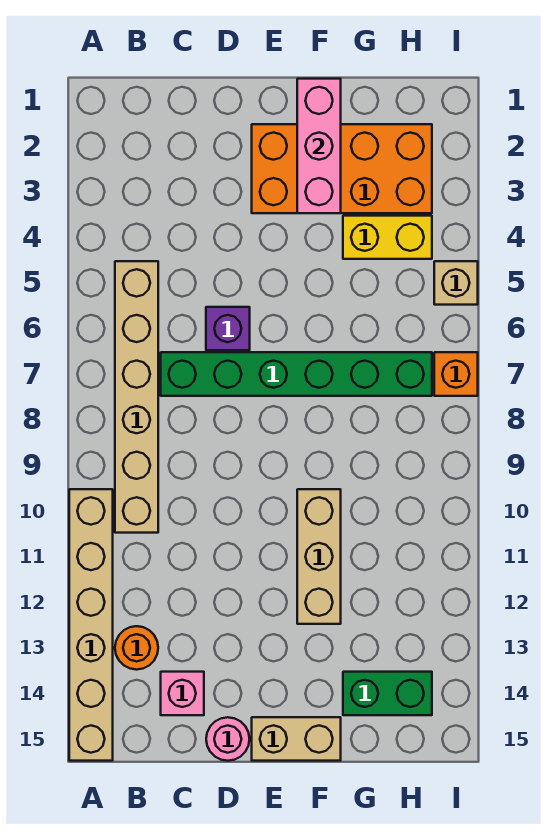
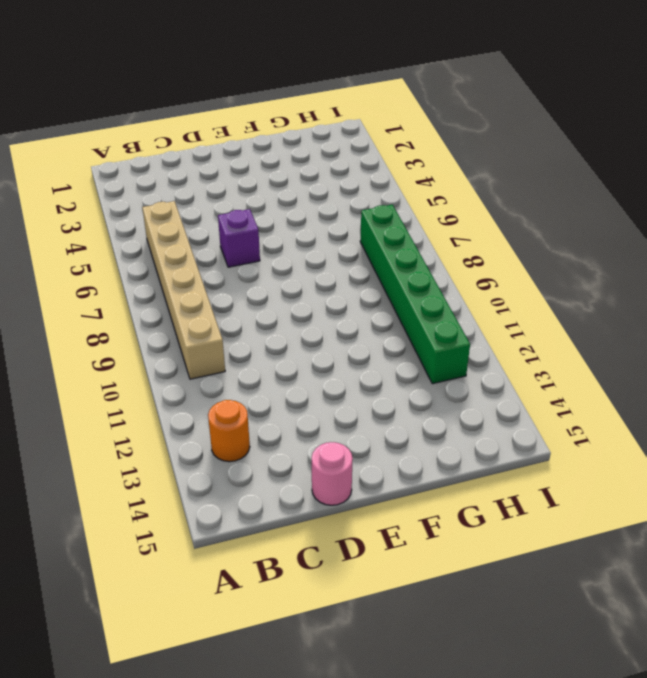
green 1x6 brick [360,205,470,384] -> green 1x6 brick turned to [161,352,432,396]
none -> tan 1x6 brick [69,489,113,761]
none -> pink 1x1 brick [161,672,204,715]
none -> orange 2x4 brick [252,124,432,213]

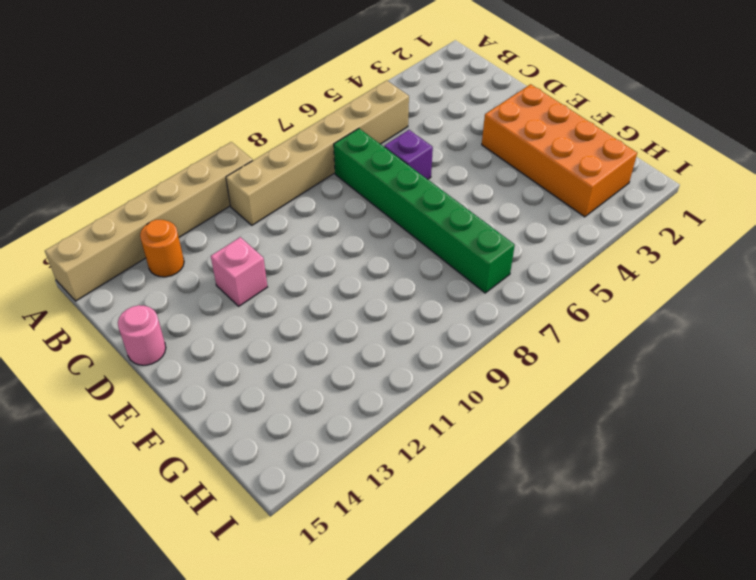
pink 1x1 brick [211,237,267,306] -> pink 1x1 brick moved to [161,672,204,715]
none -> tan 1x2 brick [252,717,341,761]
none -> tan 1x3 brick [297,489,341,624]
none -> yellow 1x2 brick [343,216,432,259]

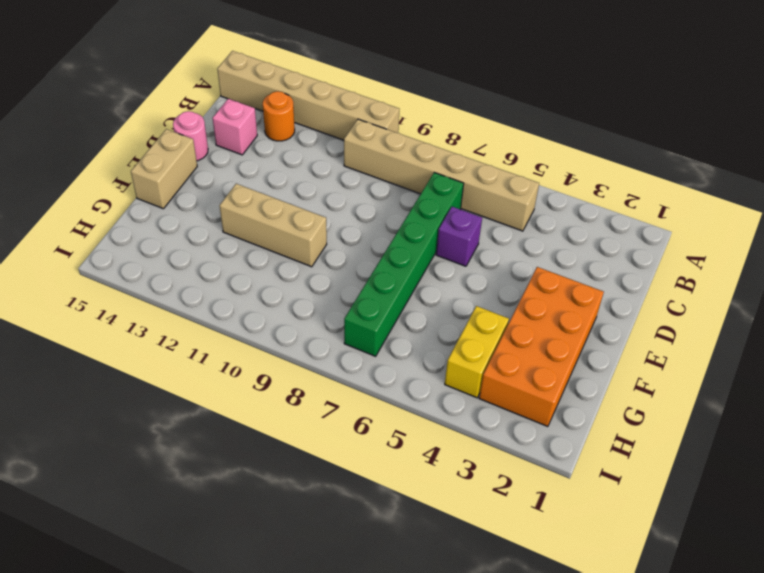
none -> green 1x2 brick [343,672,432,715]
none -> tan 1x1 brick [434,261,478,305]
none -> orange 1x1 brick [434,352,478,396]

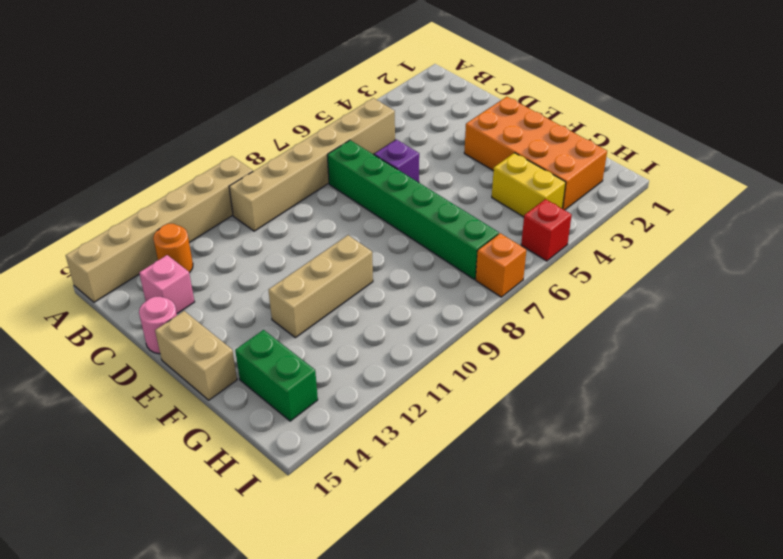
red 1x1 brick [521,199,572,261] -> tan 1x1 brick [434,261,478,305]
none -> pink 1x3 brick [297,79,341,213]

